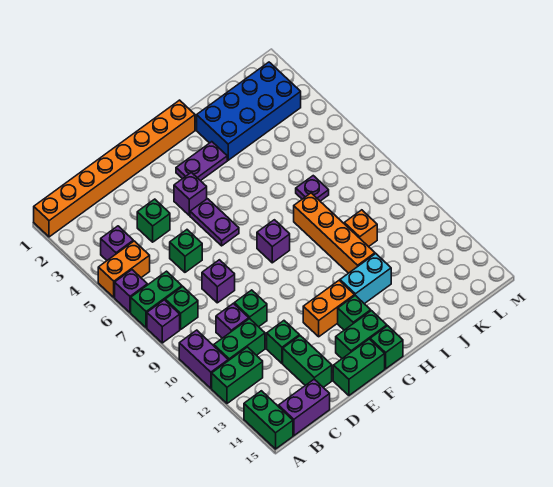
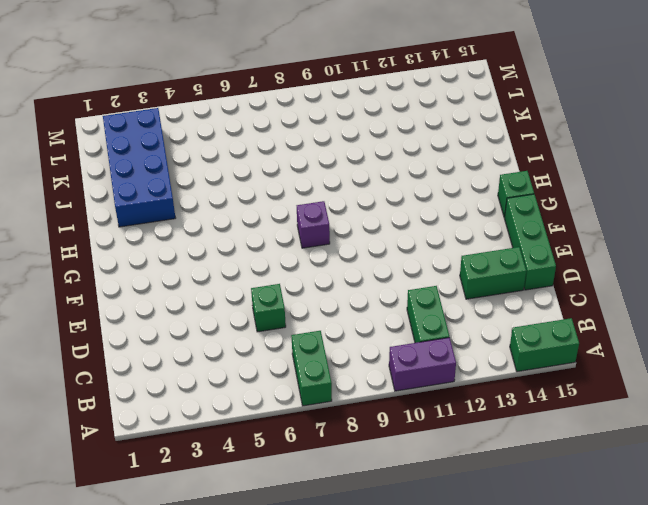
green 1x3 brick [504,194,556,290] -> green 1x2 brick [333,339,385,395]
none -> orange 1x8 brick [34,100,195,237]
none -> orange 1x2 brick [98,241,150,297]
none -> purple 1x1 brick [115,270,147,313]
none -> purple 1x1 brick [147,300,180,343]

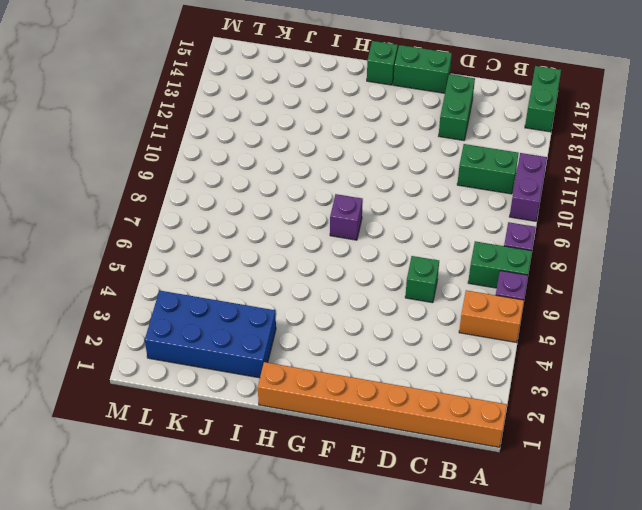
none -> green 1x2 brick [212,347,263,403]
none -> purple 1x1 brick [101,226,133,260]
none -> green 1x1 brick [165,287,198,329]
none -> purple 1x2 brick [278,379,330,436]

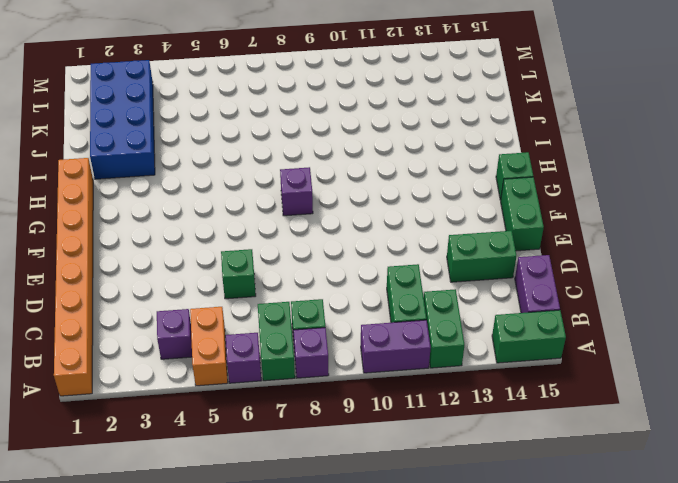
none -> purple 1x1 brick [216,303,249,338]
none -> green 1x1 brick [137,199,170,242]
none -> purple 1x1 brick [202,260,235,303]
none -> green 1x1 brick [234,290,267,327]

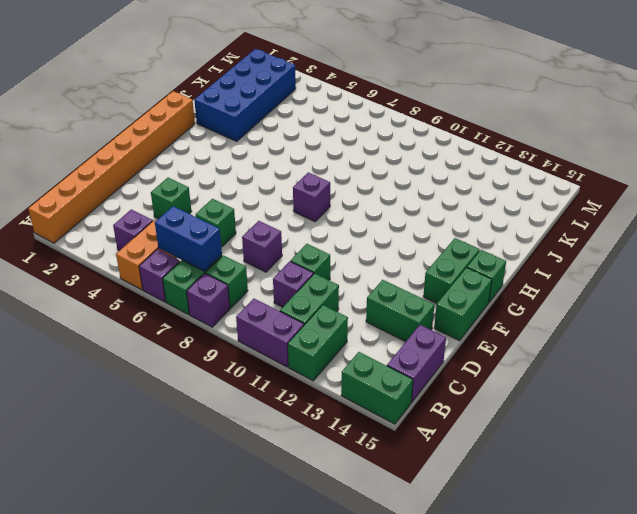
blue 1x2 brick [155,206,222,271] -> none
none -> green 1x1 brick [267,321,299,363]
none -> purple 1x1 brick [174,172,207,215]
none -> purple 1x2 plate [190,199,239,246]
none -> orange 1x2 brick [303,281,355,337]

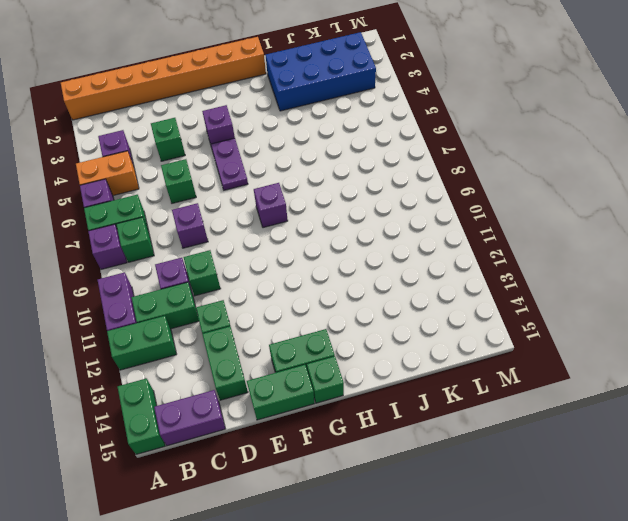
none -> orange 1x2 brick [303,281,355,337]
none -> purple 1x2 plate [176,142,227,181]
none -> green 1x1 brick [338,296,371,330]
none -> cyan 1x2 brick [340,254,391,304]

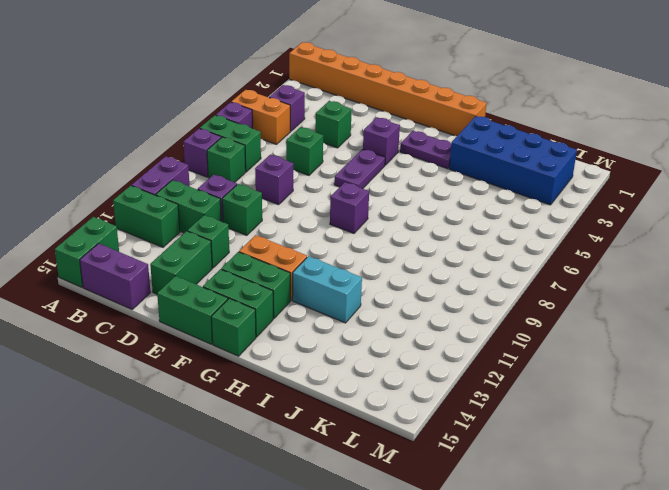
green 1x2 brick [221,252,290,318] -> green 1x1 brick [338,296,371,330]
none -> orange 1x4 brick [294,193,375,273]
none -> purple 1x1 plate [296,176,329,201]
none -> orange 1x1 brick [344,210,377,247]

